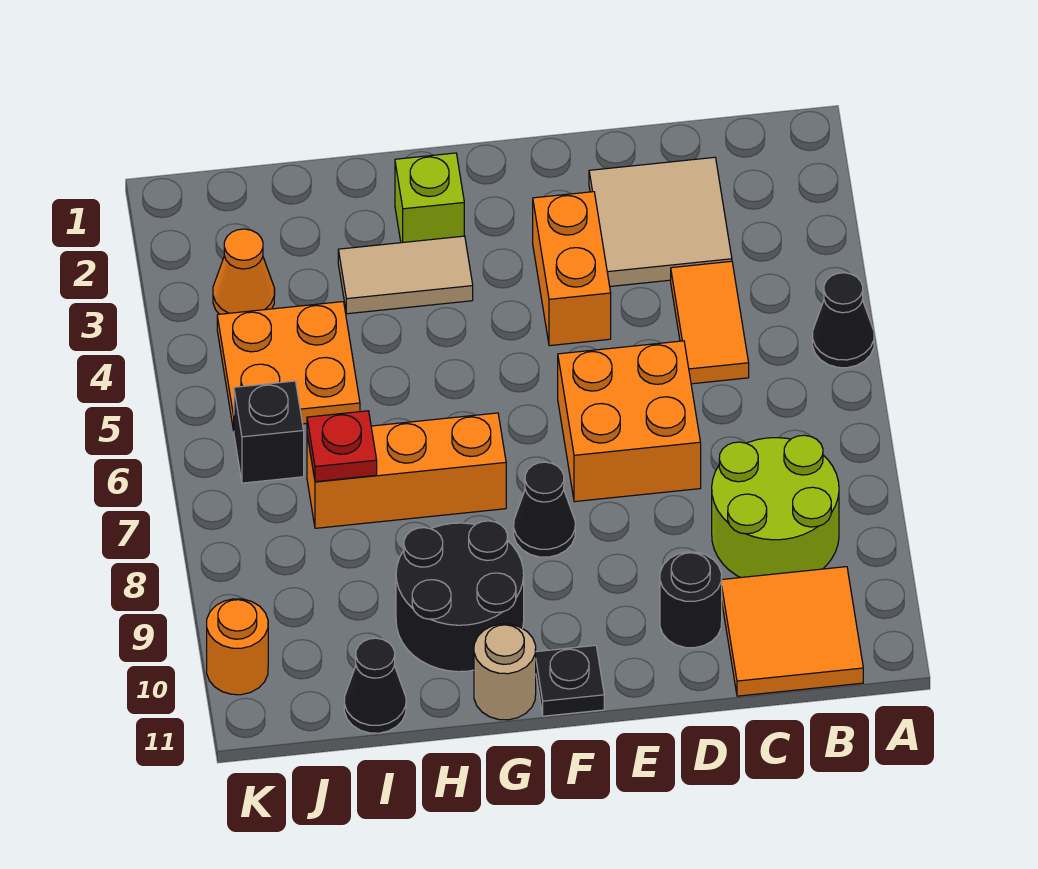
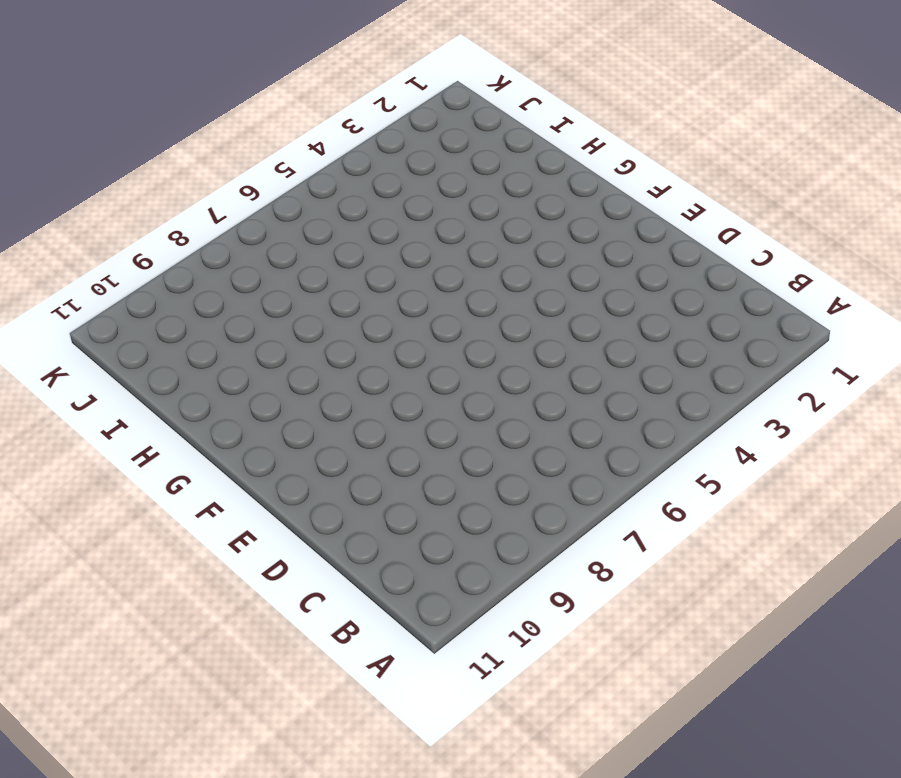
none -> black 1x1 cone [812,273,874,368]
none -> lime 2x2 round brick [712,435,839,578]
none -> orange 2x2 tile [722,567,863,696]

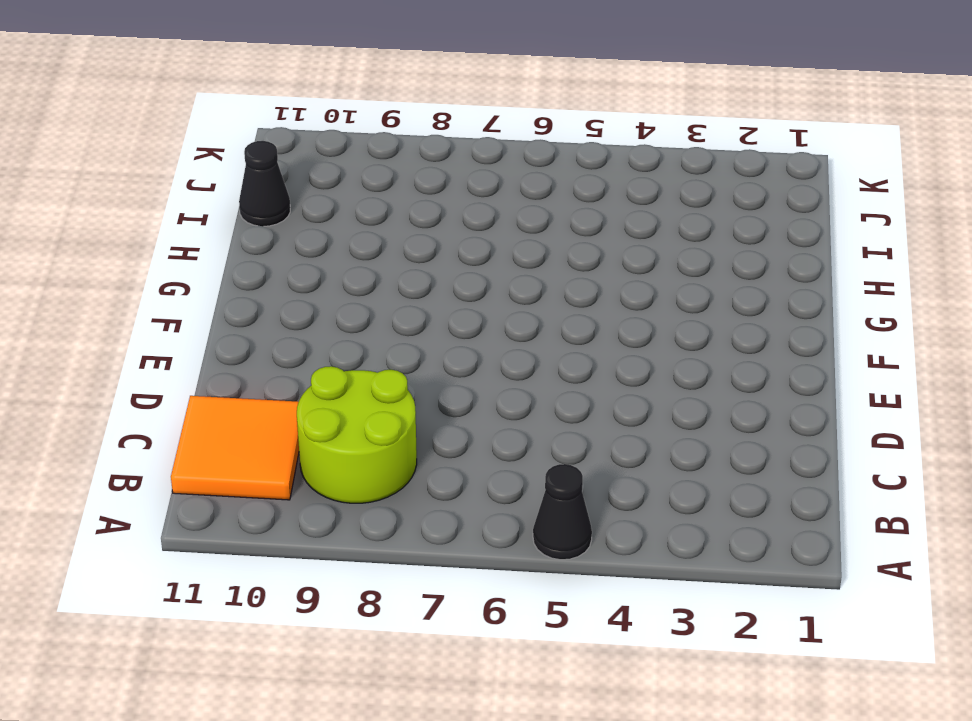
none -> tan 2x2 tile [589,157,732,286]
none -> orange 1x2 tile [671,261,749,384]
none -> orange 2x2 brick [558,341,701,502]

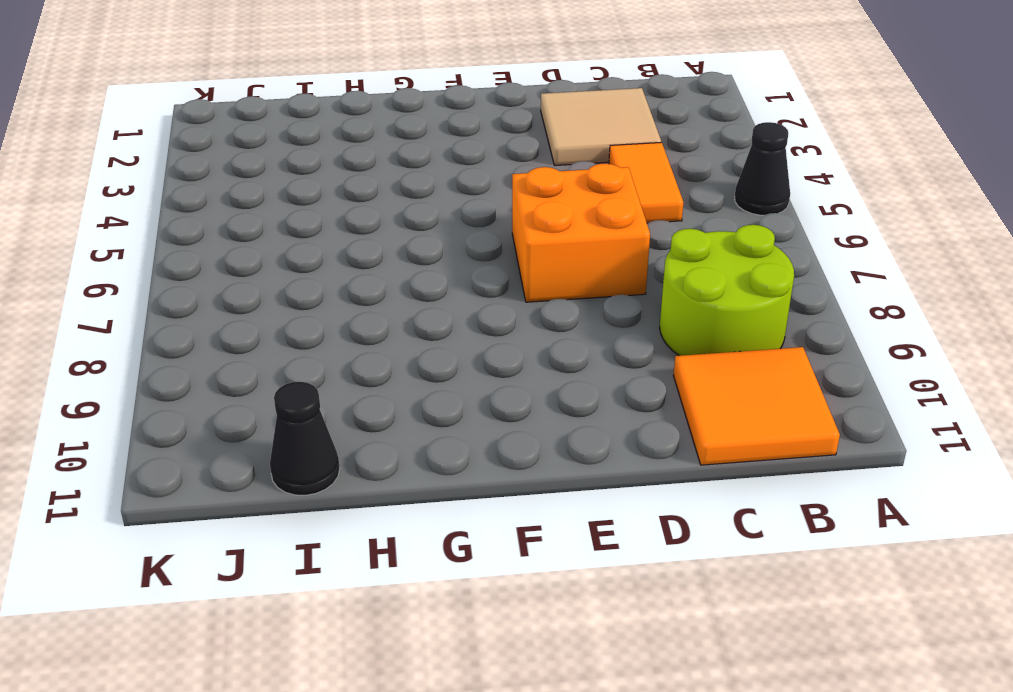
none -> black 1x1 round brick [660,552,722,648]
none -> orange 1x2 brick [533,192,611,346]
none -> black 1x1 cone [514,462,575,557]

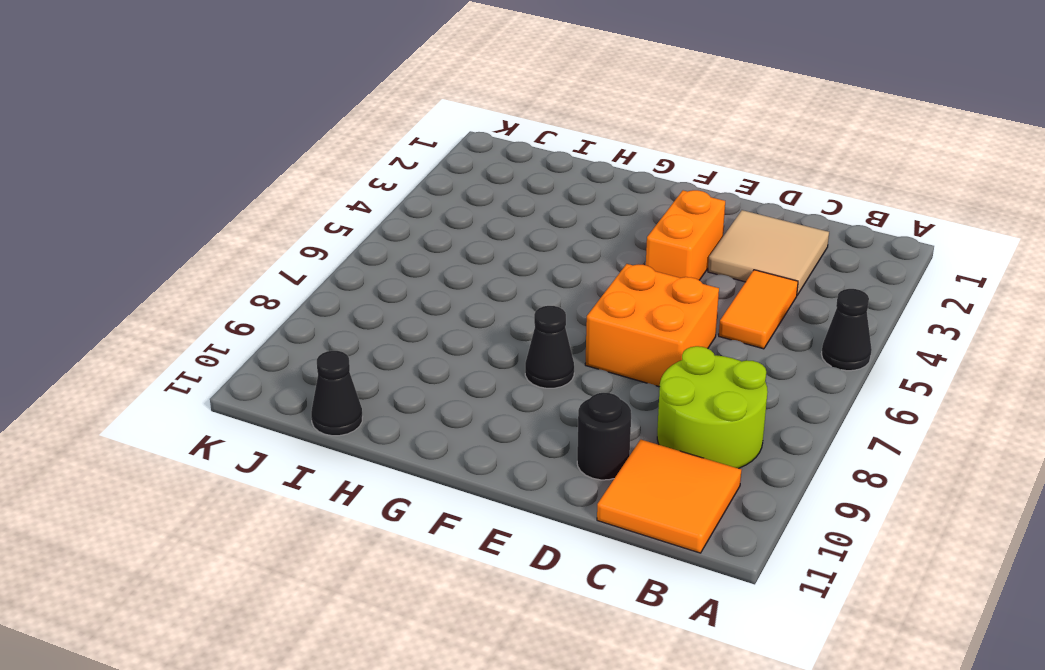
none -> black 1x1 plate [536,645,604,716]
none -> lime 1x1 brick [395,153,464,243]
none -> tan 1x2 tile [338,236,473,314]

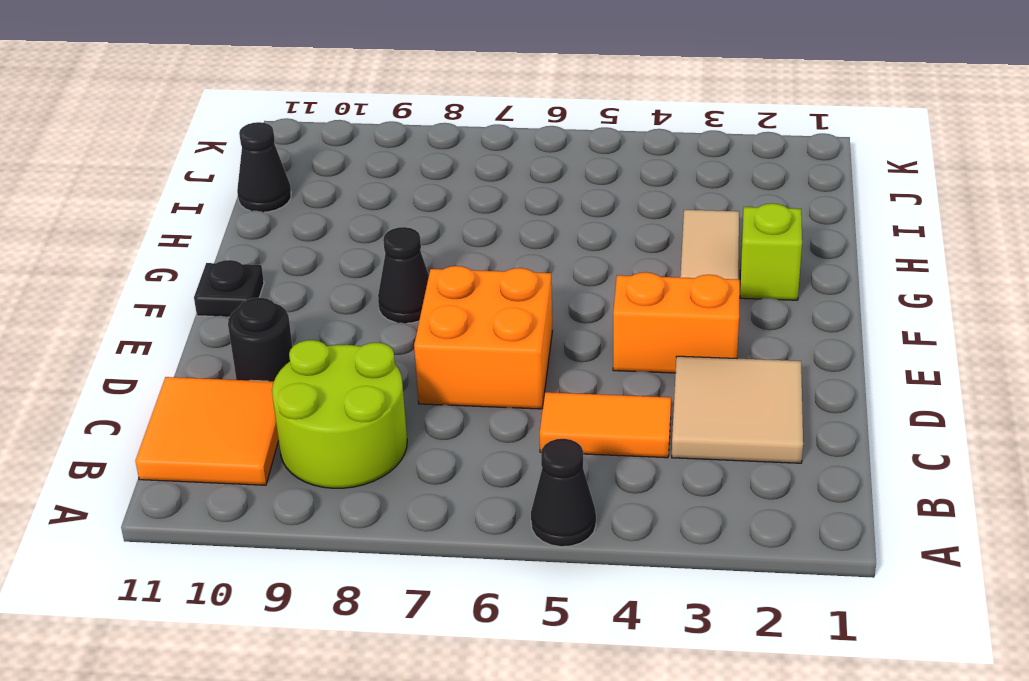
none -> orange 1x3 brick [307,413,506,528]
none -> black 2x2 round brick [396,521,524,672]
none -> tan 1x1 round brick [474,624,536,720]

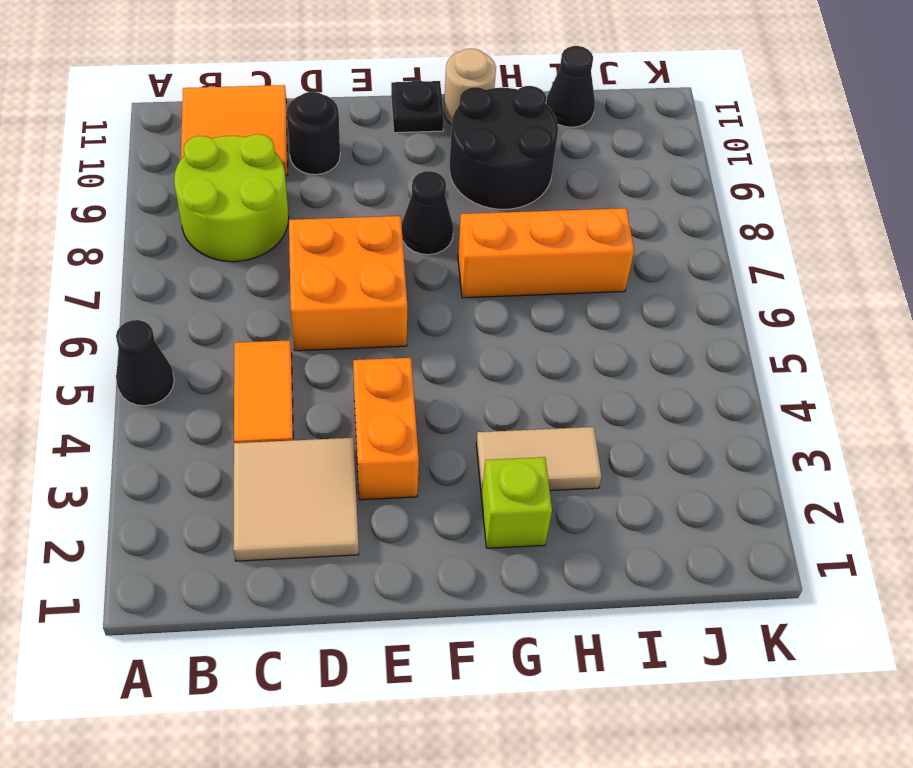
none -> orange 2x2 plate [217,302,360,431]
none -> orange 1x1 cone [213,229,275,314]
none -> black 1x1 brick [234,381,304,483]

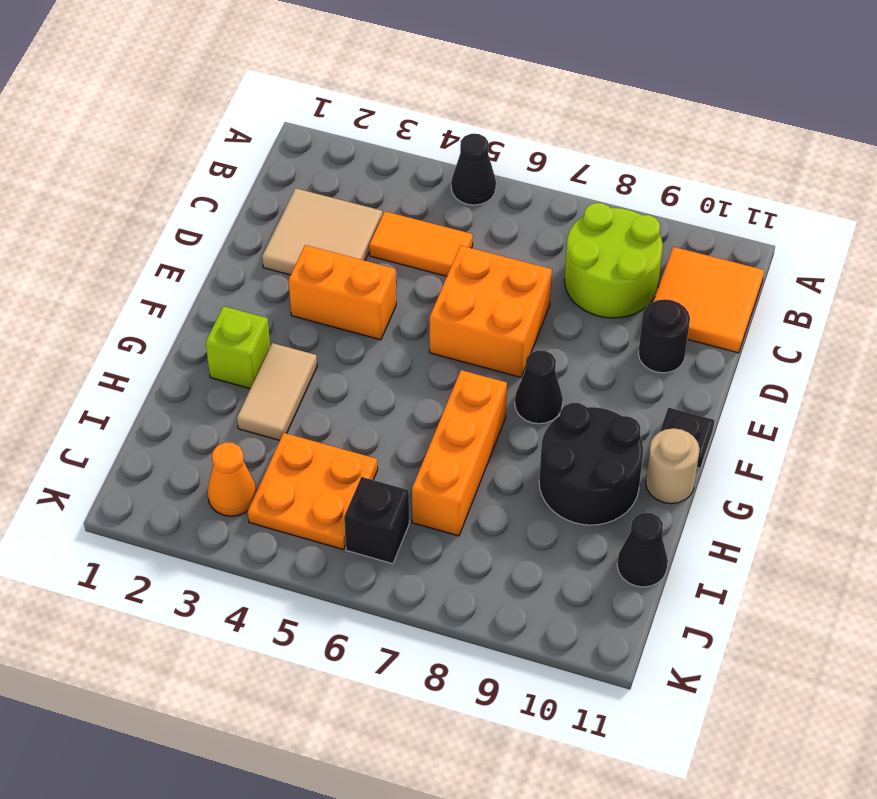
none -> orange 1x1 round brick [207,599,268,695]
none -> red 1x1 plate [307,411,377,482]

